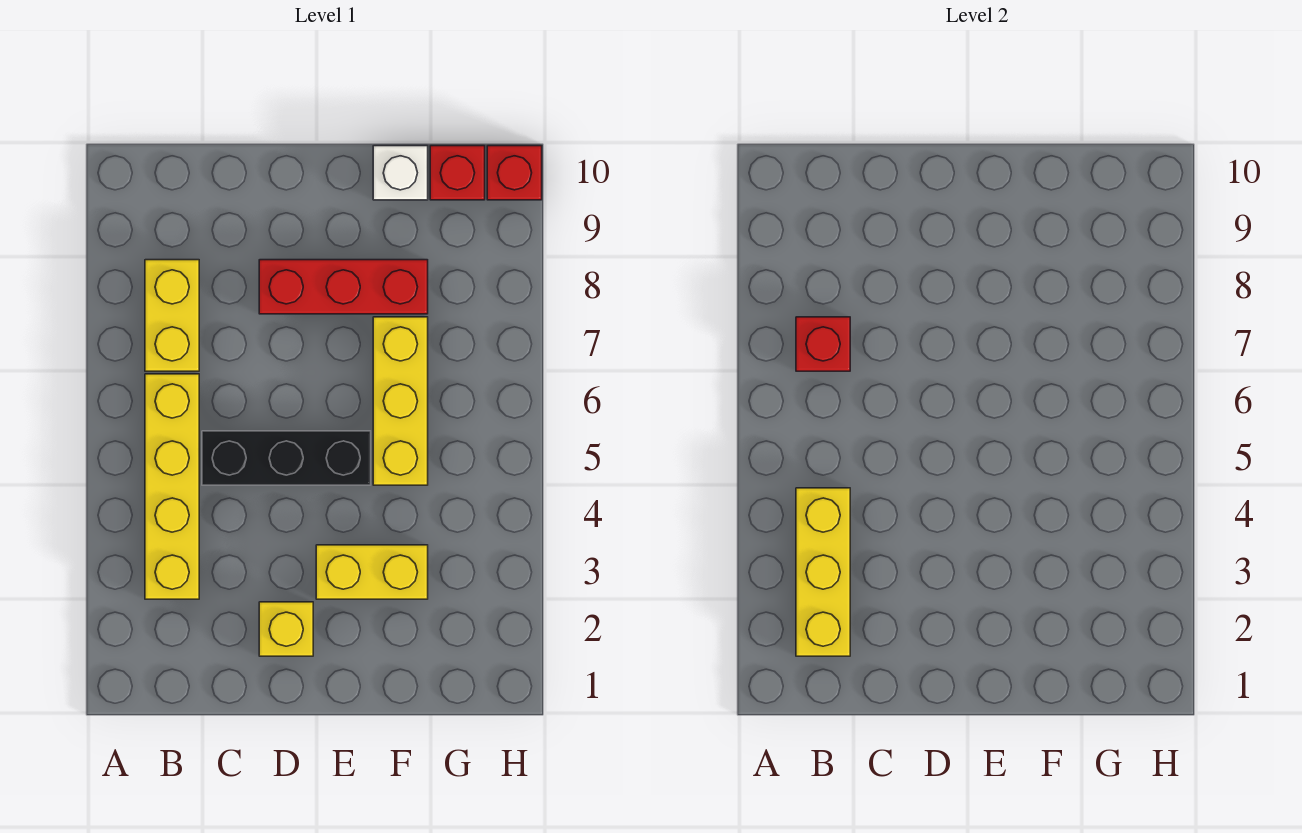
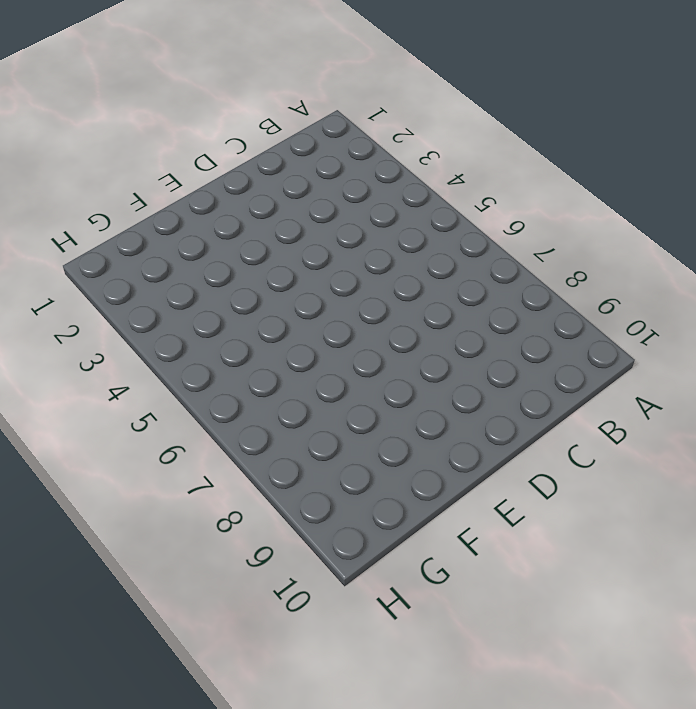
none -> yellow 1x4 brick [145,374,199,599]
none -> yellow 1x2 brick [145,260,199,371]
none -> black 1x3 brick [202,431,371,485]

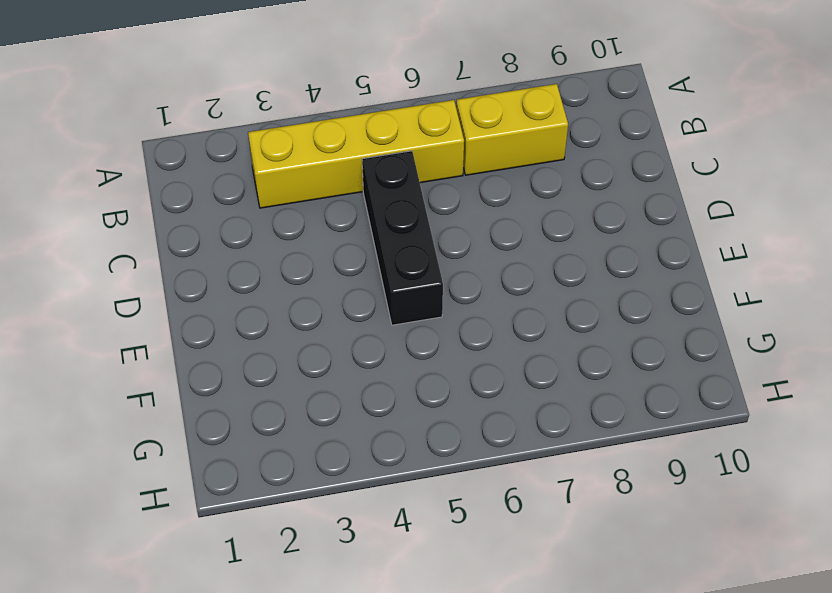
none -> yellow 1x1 brick [259,602,313,656]
none -> red 1x3 brick [259,260,428,314]
none -> yellow 1x2 brick [316,545,428,599]

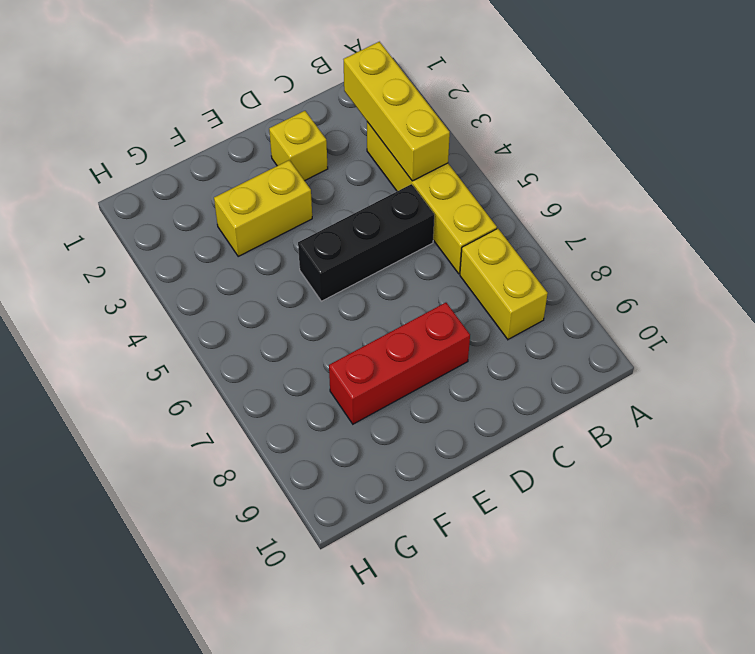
none -> yellow 1x3 brick [373,317,428,485]
none -> white 1x1 brick [373,146,428,200]
none -> red 1x1 brick [430,146,485,200]

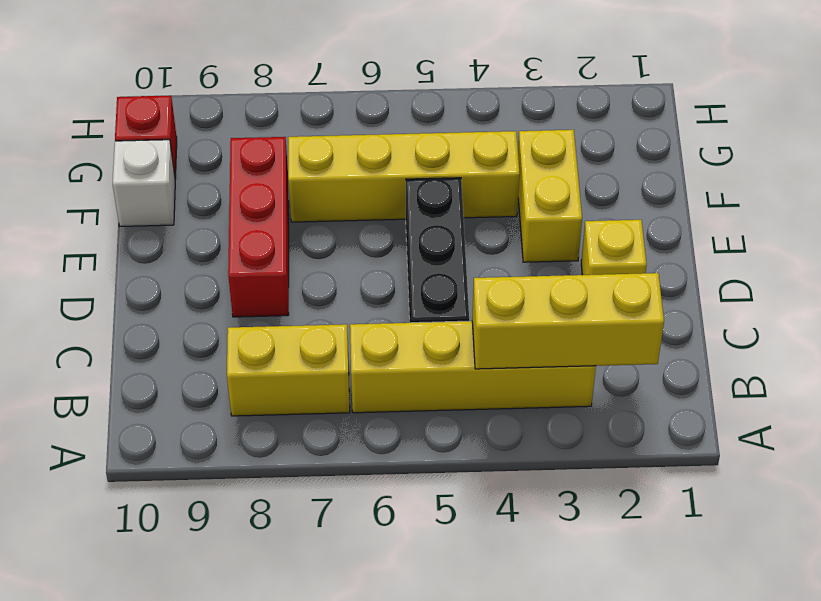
yellow 1x4 brick [288,131,520,222] -> yellow 1x3 brick [373,317,428,485]
none -> red 1x1 brick [487,146,542,200]
none -> red 1x1 brick [796,317,850,371]

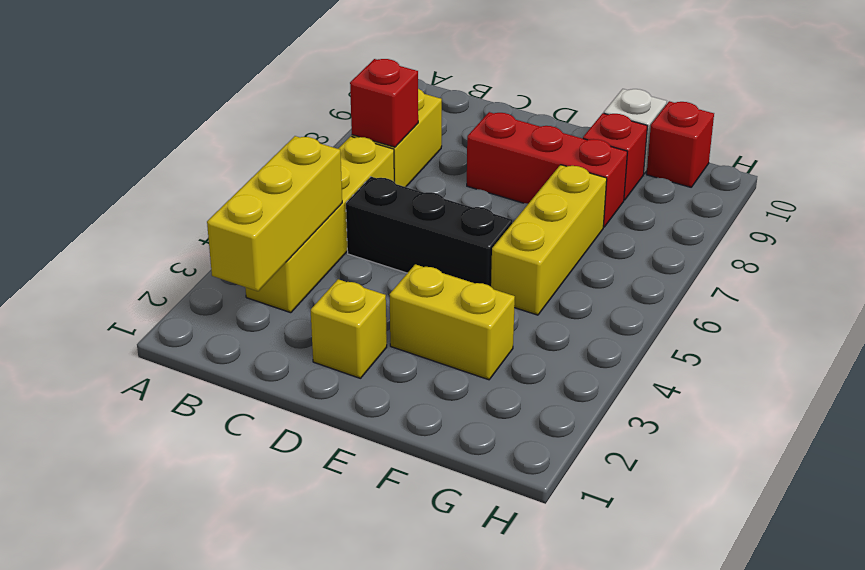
red 1x1 brick [583,113,647,200] -> red 1x1 brick moved to [487,146,542,200]

